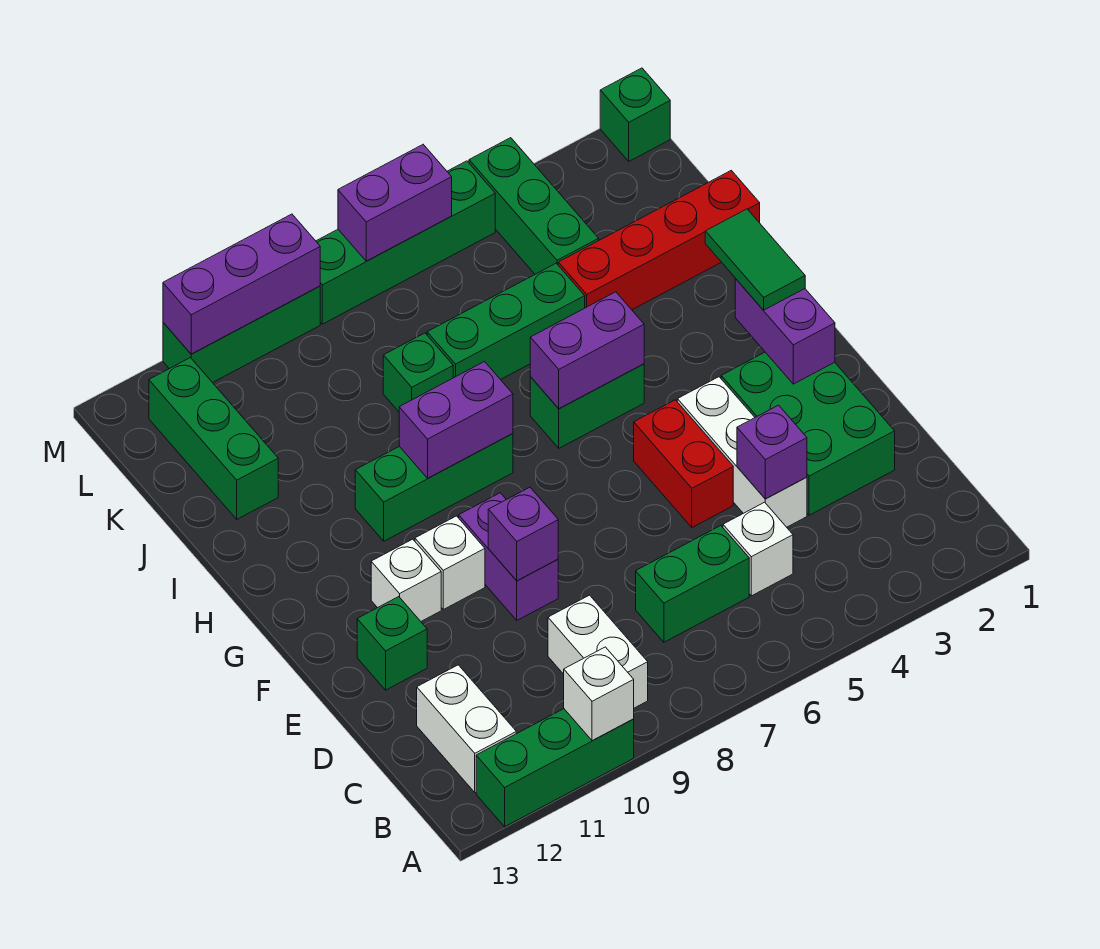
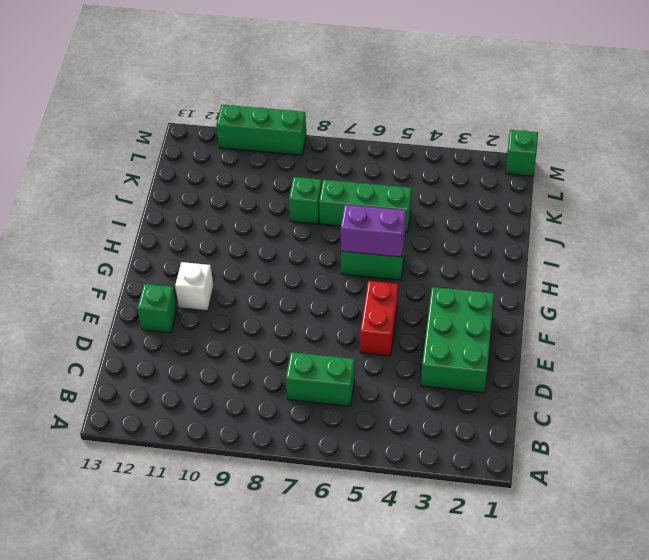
none -> green 1x3 brick [476,709,634,827]
none -> white 1x2 brick [548,595,648,708]
none -> white 1x2 brick [417,665,516,792]
none -> white 1x1 brick [723,502,793,596]

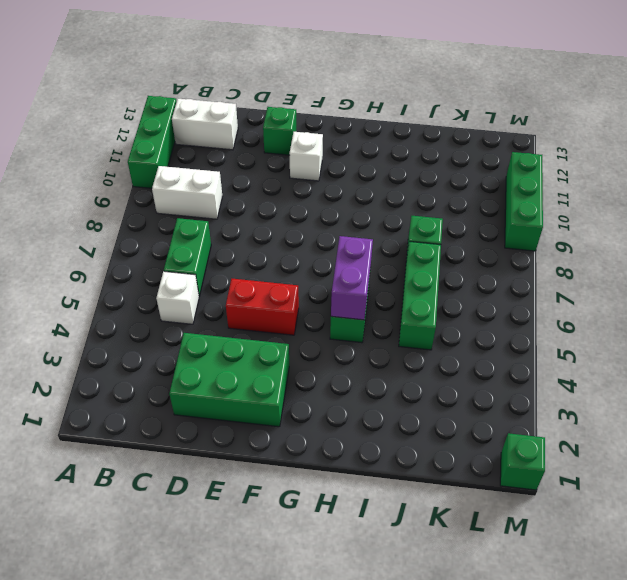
none -> white 1x3 brick [677,377,807,527]
none -> purple 1x2 brick [459,493,558,620]
none -> white 1x1 brick [415,516,485,609]
none -> green 1x3 brick [355,434,513,541]

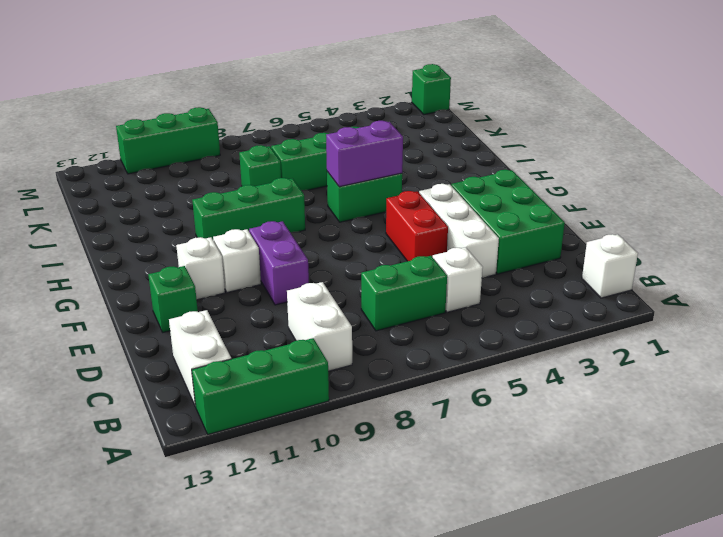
white 1x1 brick [582,234,638,298] -> white 1x1 brick moved to [564,647,634,741]
none -> red 1x4 brick [558,170,760,310]
none -> green 1x3 brick [149,358,278,519]
none -> green 1x3 brick [469,138,599,274]
none -> green 1x4 brick [316,161,495,324]

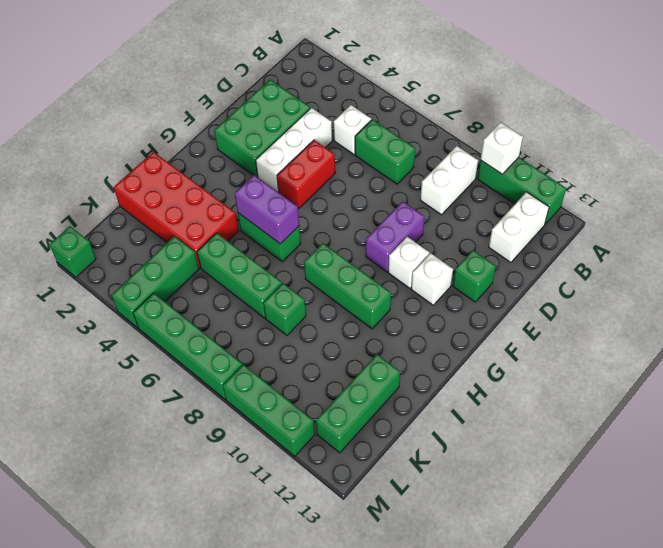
red 2x4 brick [114,152,239,268] -> red 1x4 brick [558,170,760,310]
none -> purple 1x1 brick [737,405,807,499]
none -> purple 1x1 brick [488,487,558,581]
none -> purple 1x2 brick [735,279,835,384]
none -> purple 1x2 brick [399,362,513,478]

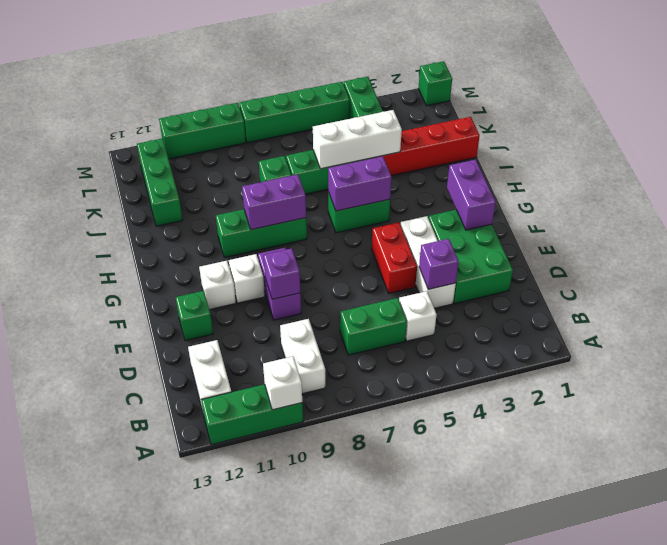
white 1x3 brick [313,110,402,169] -> none
none -> purple 1x2 brick [338,145,452,261]
none -> purple 1x3 brick [163,214,320,354]
none -> green 1x2 tile [705,209,805,310]

